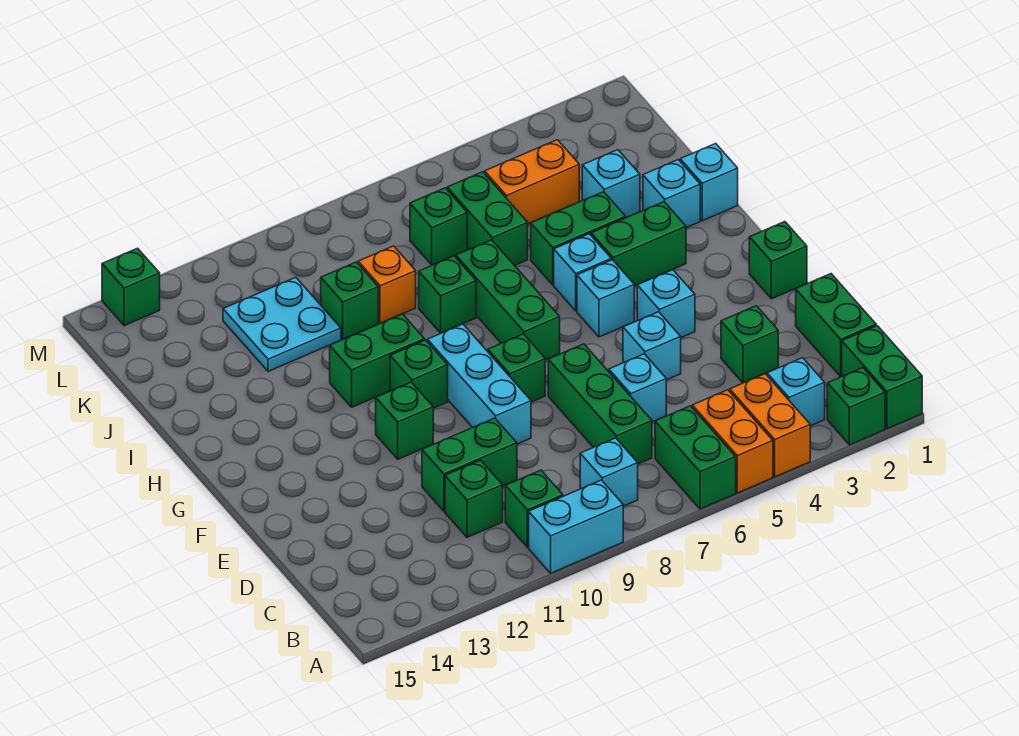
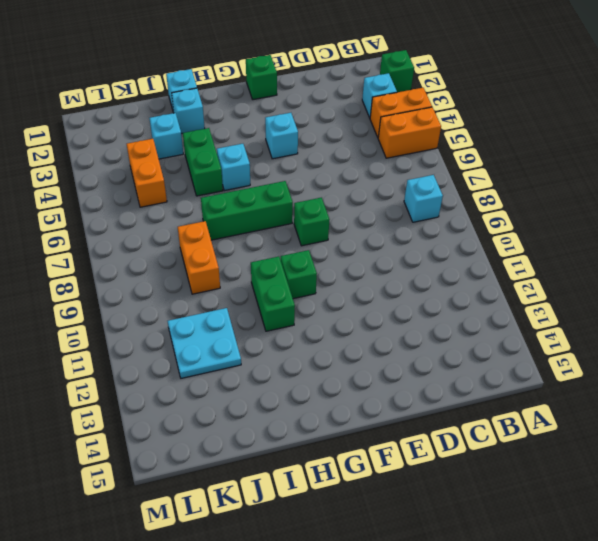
orange 1x2 brick [178,221,220,294] -> orange 1x1 brick [358,246,416,323]
none -> green 1x2 brick [842,326,922,429]
none -> green 1x2 brick [655,406,736,509]
none -> cyan 1x2 brick [529,480,623,573]
none -> green 1x1 brick [505,470,563,547]

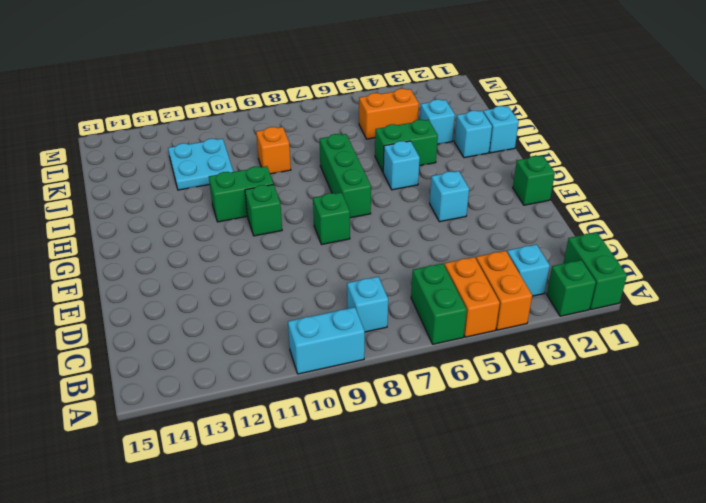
none -> green 1x1 brick [505,470,563,547]
none -> green 1x2 brick [796,274,876,377]
none -> green 1x3 brick [548,344,652,464]
none -> green 1x1 brick [445,460,503,537]

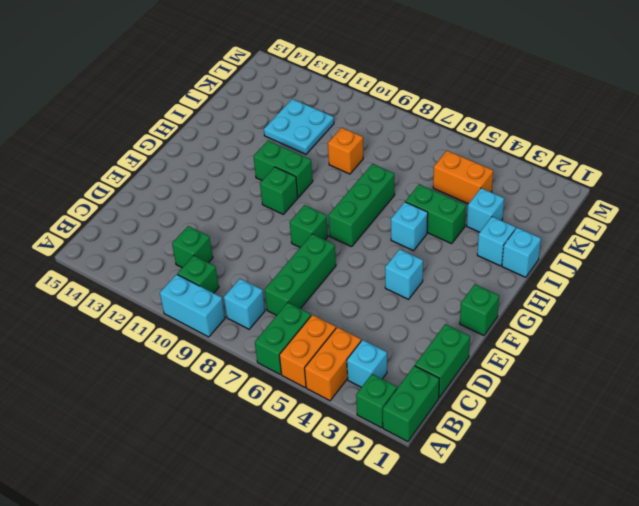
none -> green 1x1 brick [721,306,778,383]
none -> cyan 1x1 brick [609,354,666,422]
none -> green 1x2 brick [422,418,517,511]
none -> cyan 1x1 brick [623,312,681,380]

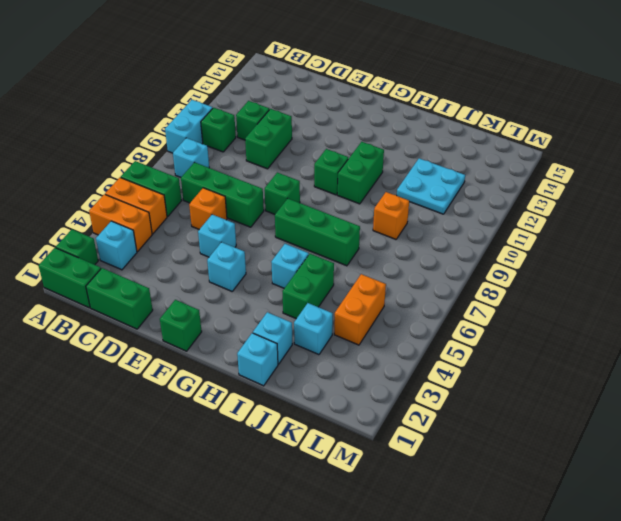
orange 1x1 brick [189,188,227,229] -> cyan 1x1 brick [609,354,666,422]
none -> green 1x1 brick [721,306,778,383]
none -> cyan 1x3 brick [427,324,531,444]
none -> green 1x1 brick [376,382,433,459]
none -> cyan 1x1 brick [577,260,634,337]

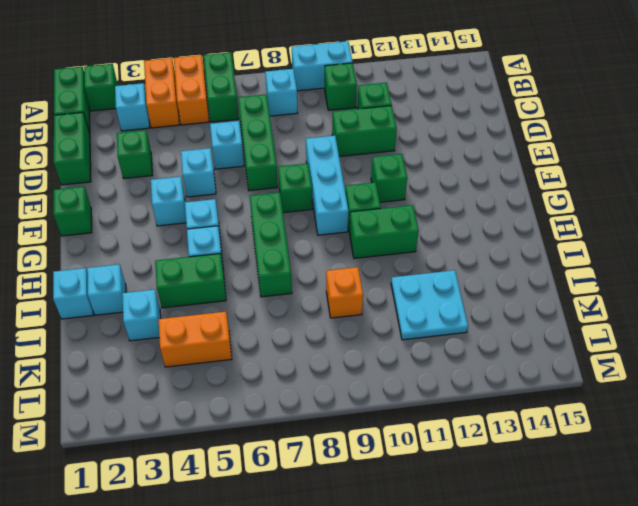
none -> green 1x2 brick [591,202,686,286]
none -> green 1x1 brick [419,256,476,333]
none -> green 1x2 brick [447,172,528,266]
none -> green 1x1 brick [321,262,378,339]

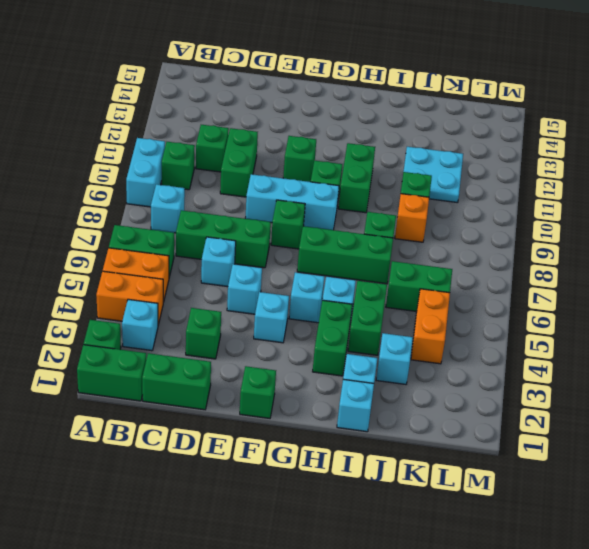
none -> green 1x1 brick [410,188,467,265]
none -> green 1x1 brick [102,248,160,326]

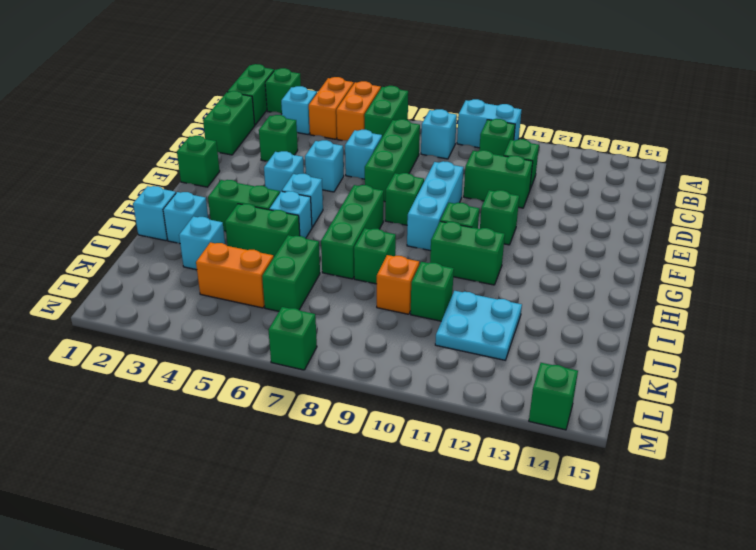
green 1x1 brick [268,307,317,370] -> green 1x1 brick moved to [410,188,467,265]

